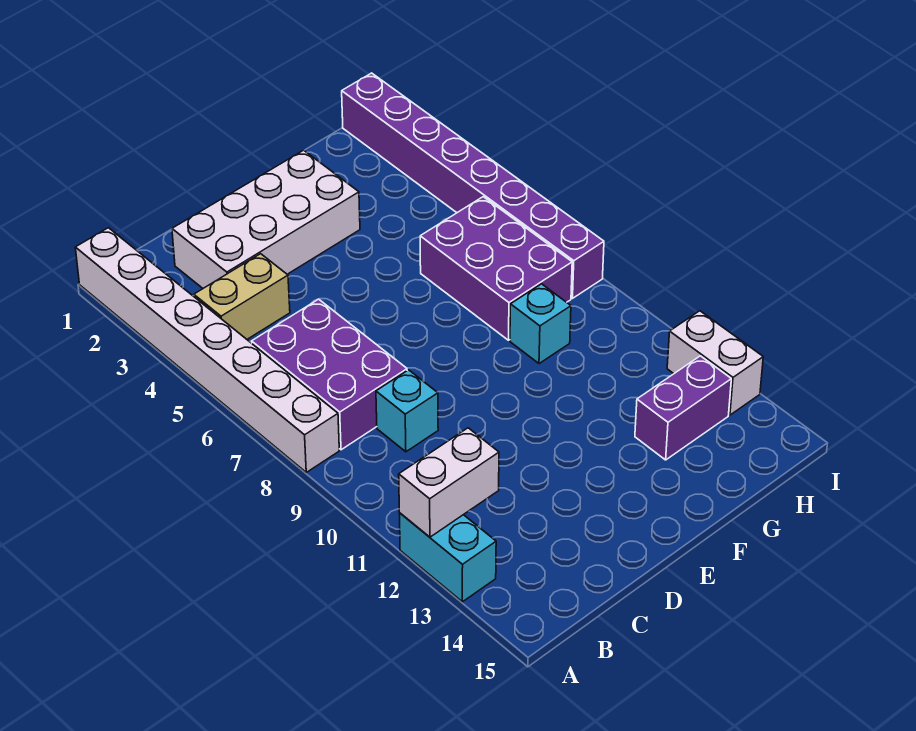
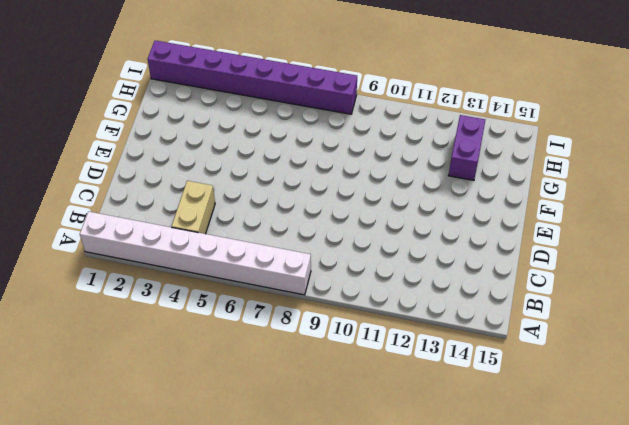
none -> cyan 1x2 brick [400,513,496,602]
none -> purple 2x3 brick [252,299,407,450]
none -> white 2x4 brick [172,150,360,288]

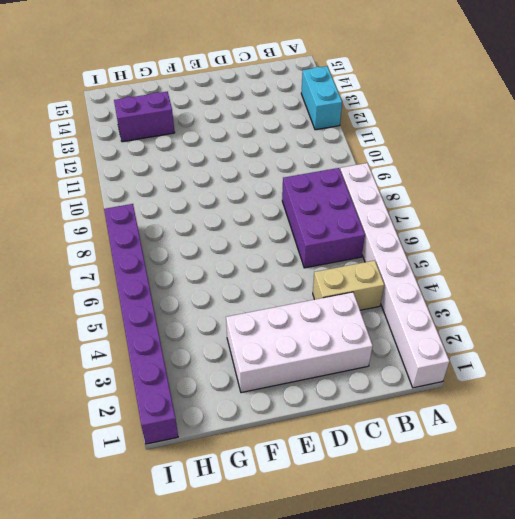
none -> cyan 1x1 brick [376,370,438,452]
none -> purple 2x3 brick [420,197,572,340]
none -> cyan 1x1 brick [510,284,571,364]

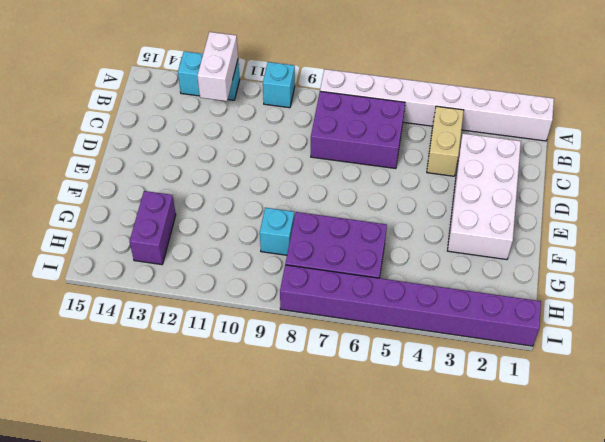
cyan 1x1 brick [263,62,295,108] -> cyan 1x1 brick moved to [376,370,438,452]
none -> white 1x2 brick [667,311,763,415]

